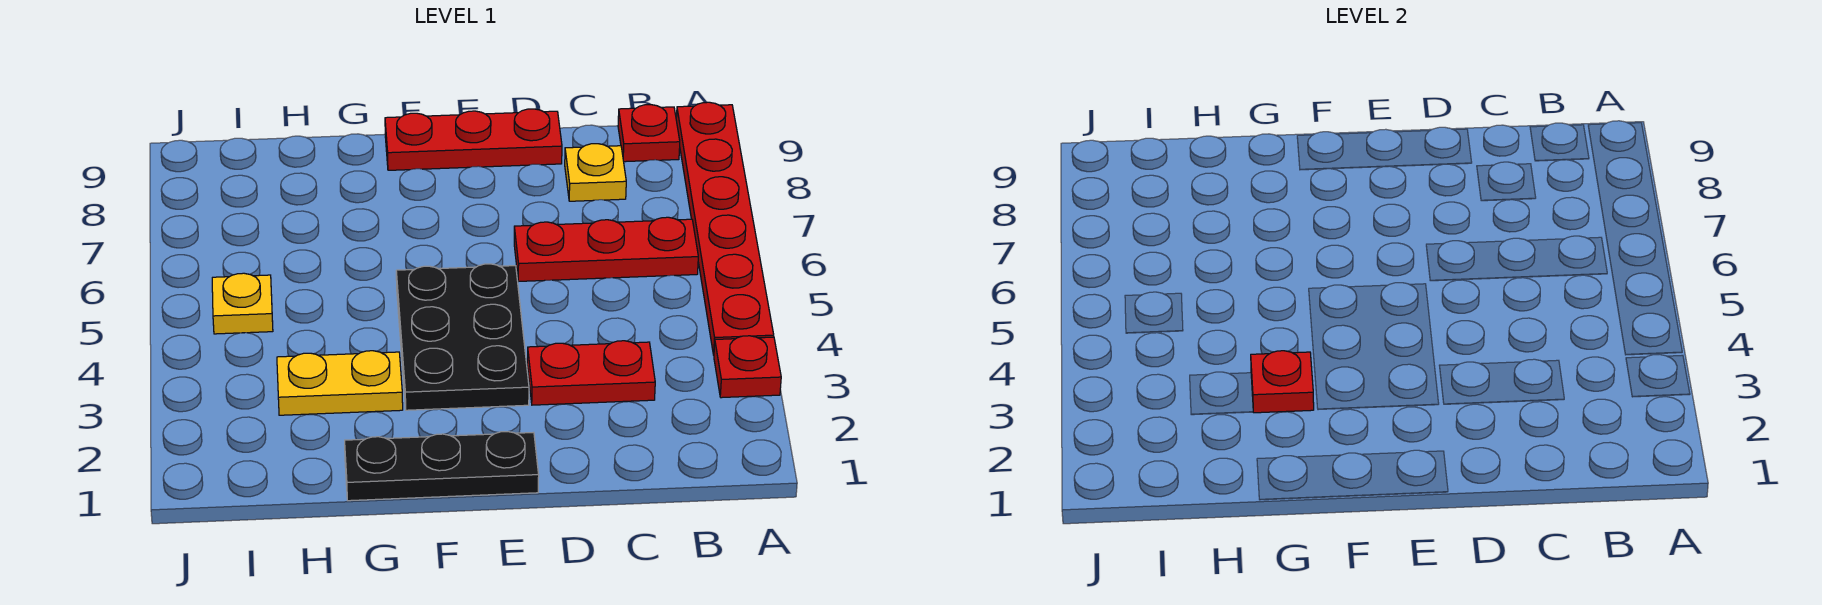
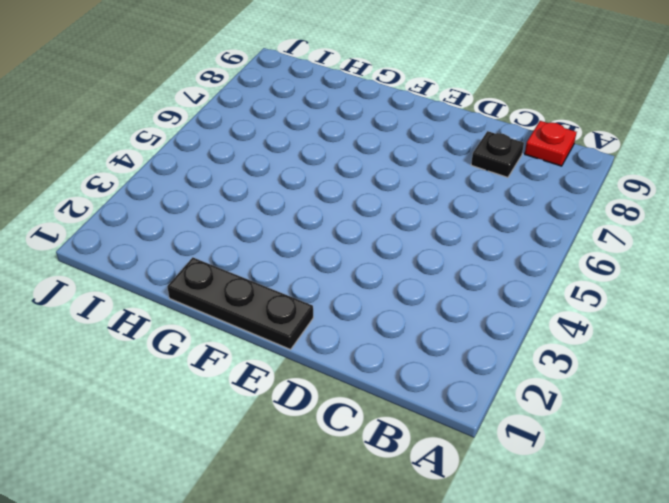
black 1x1 plate [471,131,524,177] -> yellow 1x1 plate [565,144,626,201]
none -> red 1x1 plate [714,336,781,398]
none -> red 1x6 plate [676,102,774,355]
none -> red 1x3 plate [514,217,698,281]

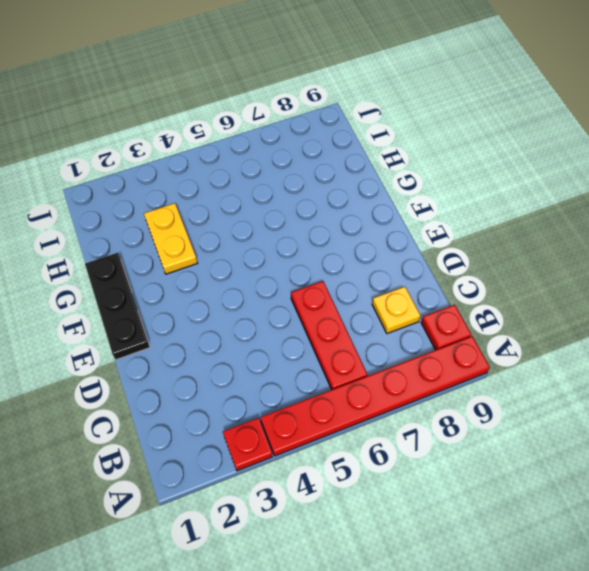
none -> red 1x2 plate [527,341,655,405]
none -> red 1x3 plate [385,109,562,170]
none -> black 2x3 plate [396,264,529,410]

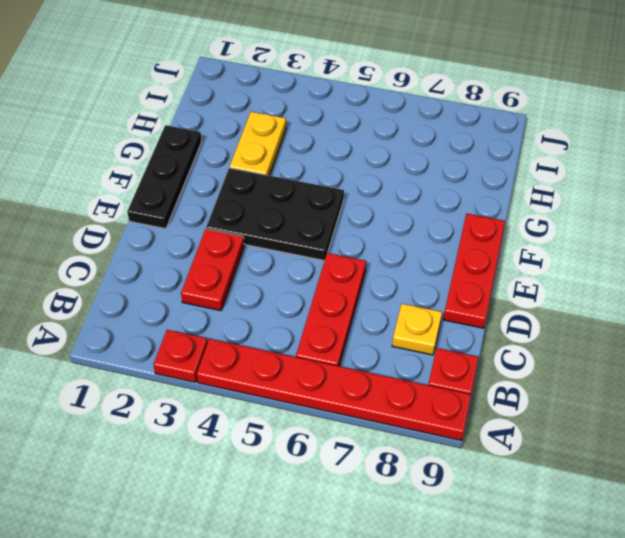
none -> yellow 1x1 plate [212,273,273,334]
none -> red 1x1 plate [1251,351,1314,413]

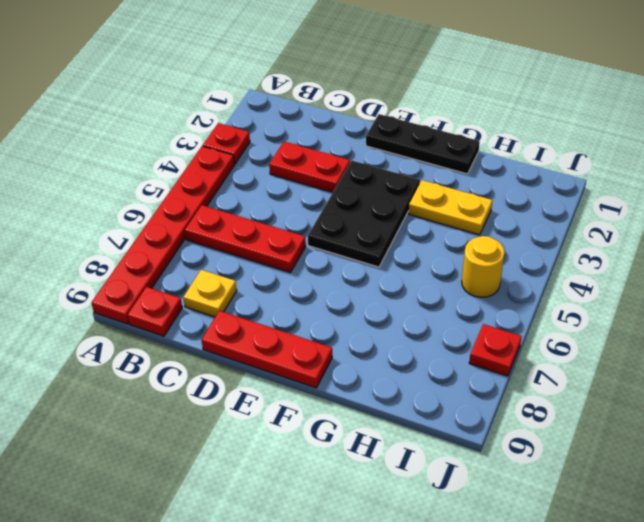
yellow 1x1 round brick [462,236,504,297] -> yellow 1x1 plate [212,273,273,334]
red 1x1 plate [469,324,522,376] -> red 1x1 plate moved to [1251,351,1314,413]

